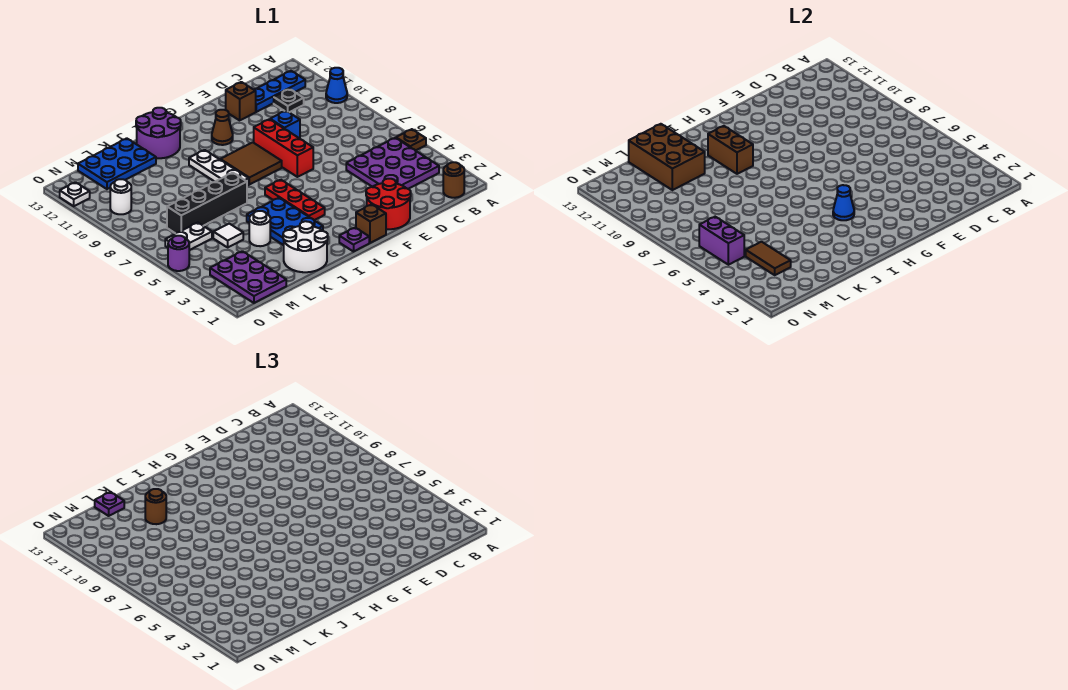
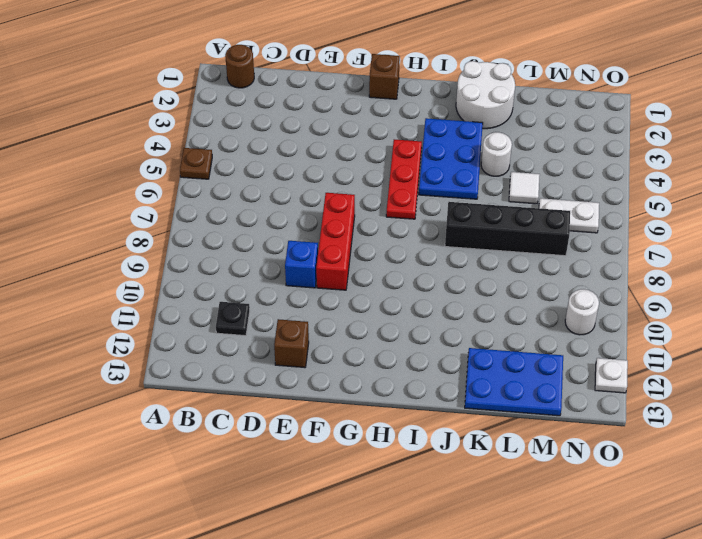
none -> blue 1x1 cone [326,68,347,103]
none -> purple 3x3 plate [346,138,439,189]
none -> blue 1x3 plate [254,71,305,112]
none -> red 2x2 round brick [366,179,411,229]

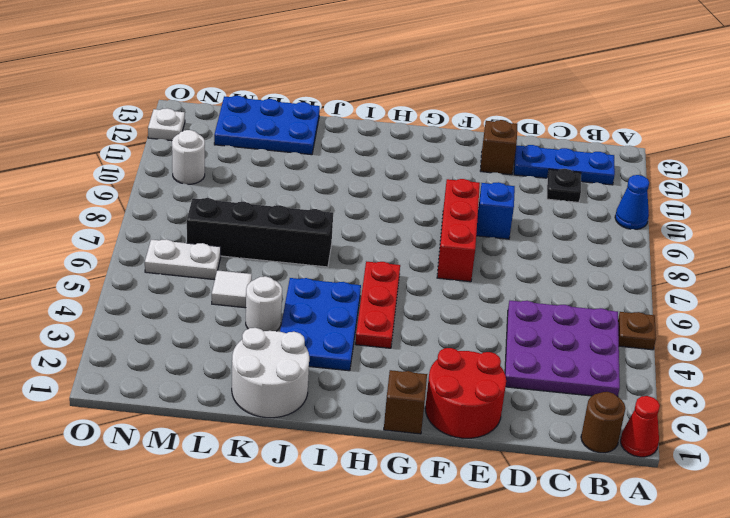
red 1x1 cone [620,396,660,457] -> none
none -> brown 2x2 tile [220,142,282,185]
none -> brown 1x1 cone [212,110,233,145]
none -> purple 1x1 plate [339,228,369,252]
none -> white 1x3 plate [189,150,249,186]

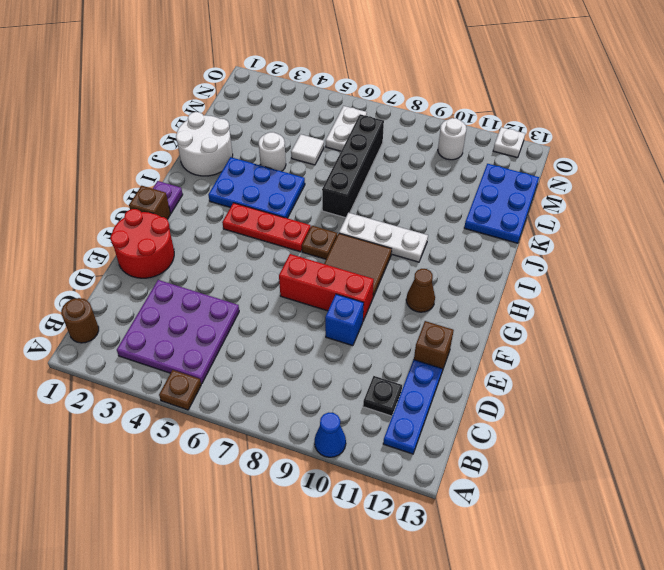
brown 1x1 plate [302,226,337,259] -> none
none -> purple 2x2 round brick [136,108,181,158]
none -> purple 2x3 plate [210,251,286,303]
none -> purple 1x1 round brick [168,236,189,271]
none -> blue 1x1 cone [833,185,854,220]

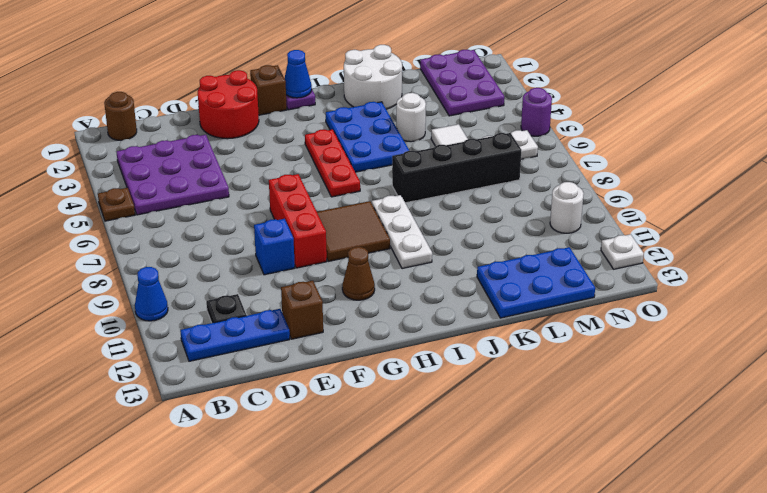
blue 1x1 cone [284,50,312,98] -> blue 1x1 cone moved to [833,185,854,220]
none -> purple 2x2 round brick [136,108,181,158]
none -> brown 1x2 brick [708,126,753,174]
none -> brown 2x3 brick [629,124,705,190]
none -> brown 1x2 tile [746,242,791,275]

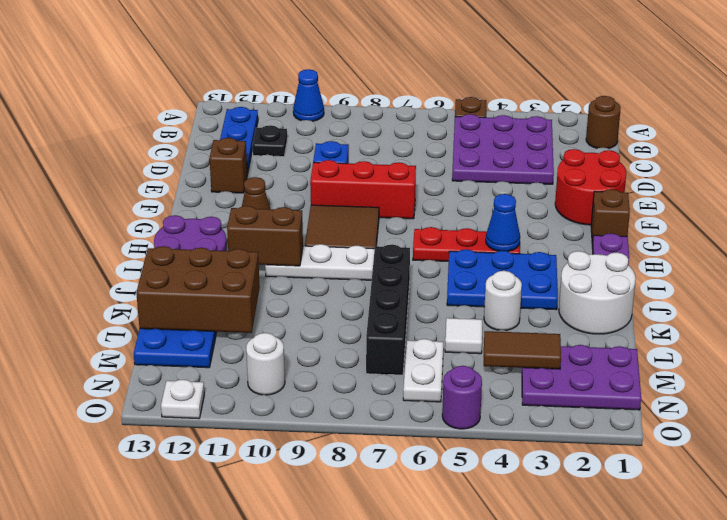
none -> purple 1x2 brick [699,217,744,265]
none -> brown 1x1 round brick [145,489,166,524]
none -> purple 1x1 plate [95,492,124,516]

